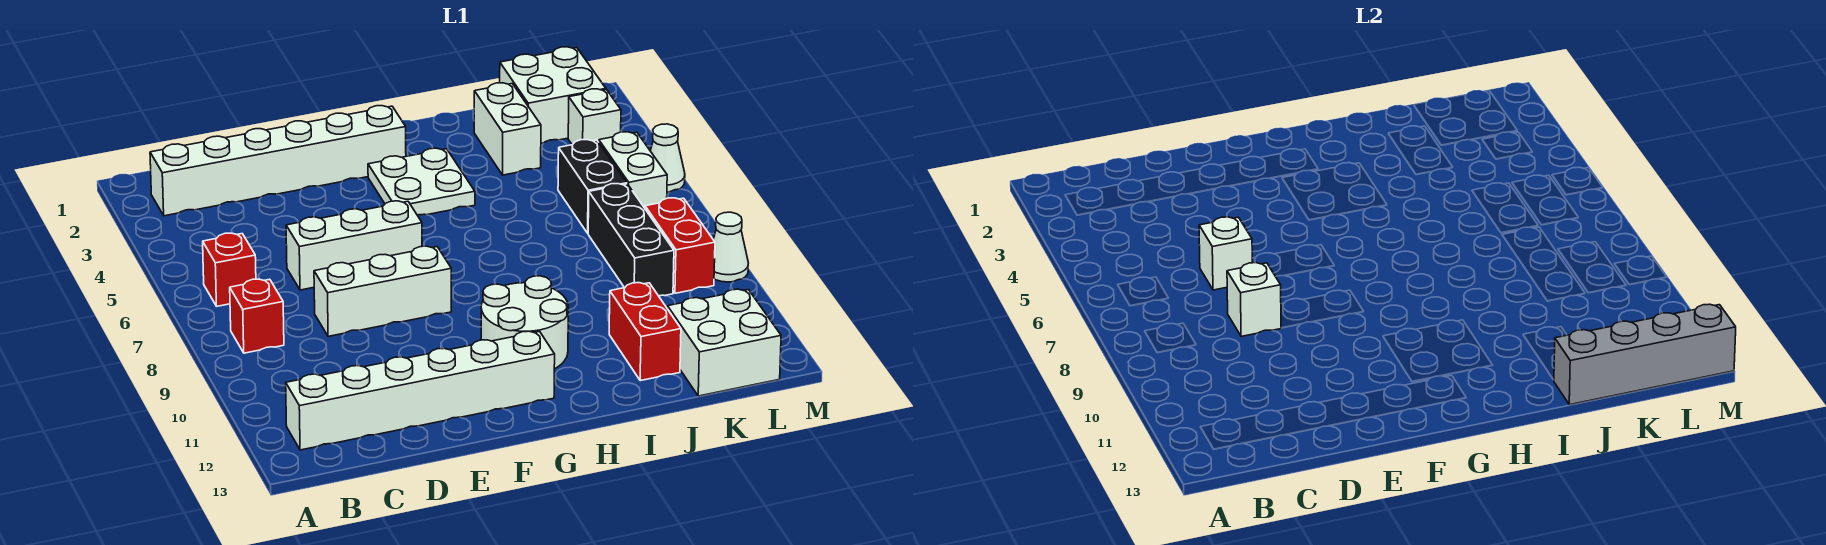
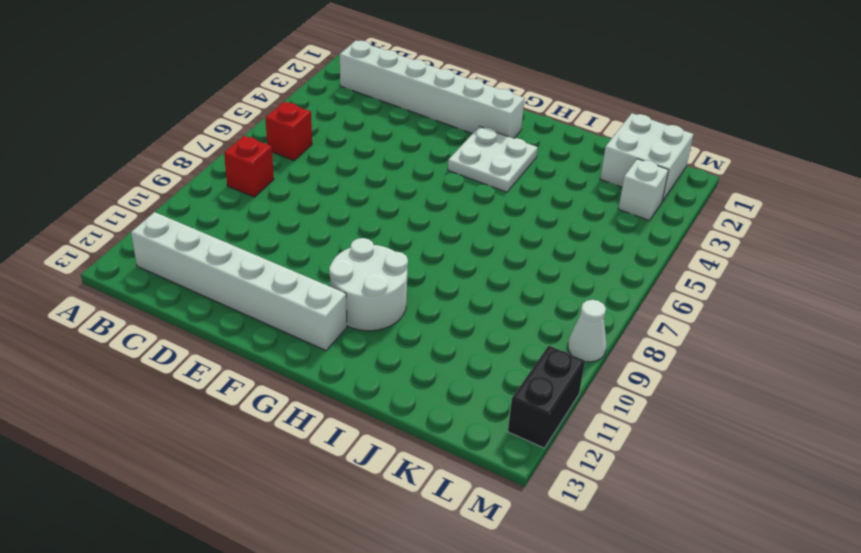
black 1x2 brick [508,346,585,448] -> black 1x2 brick moved to [558,140,627,233]
none -> white 1x3 brick [286,201,422,290]
none -> white 1x3 brick [314,246,451,336]
none -> white 1x2 brick [474,83,541,175]

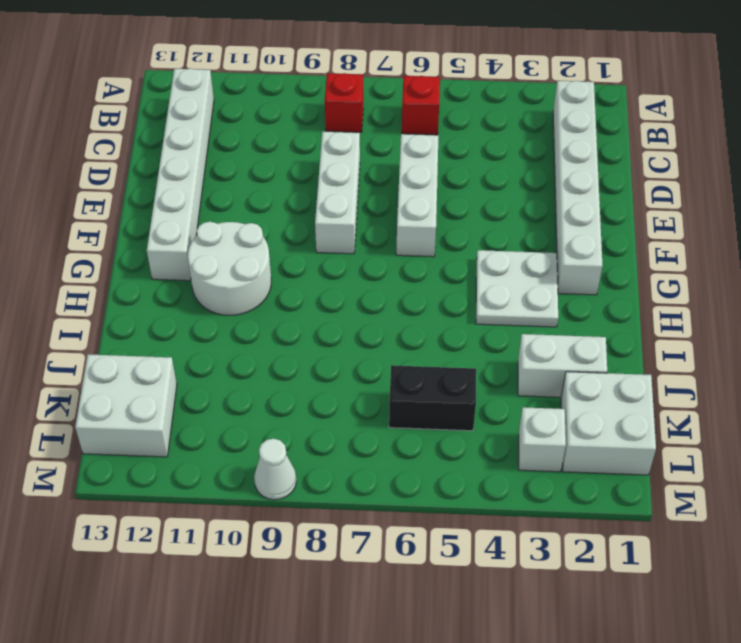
none -> red 1x2 brick [609,283,681,381]
none -> black 1x3 brick [588,184,674,296]
none -> white 1x2 brick [599,132,667,208]

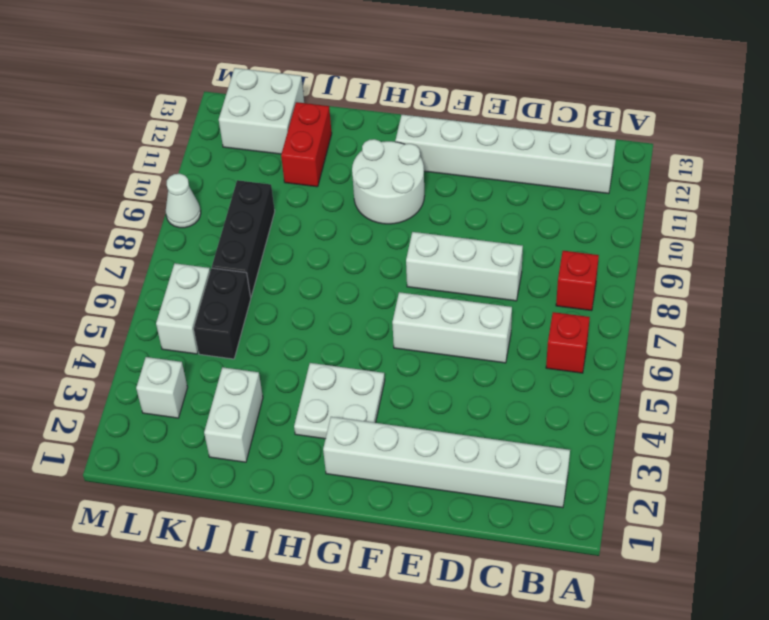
none -> white 2x2 brick [500,47,606,143]
none -> red 1x2 brick [645,198,715,293]
none -> white 1x1 cone [650,124,685,192]

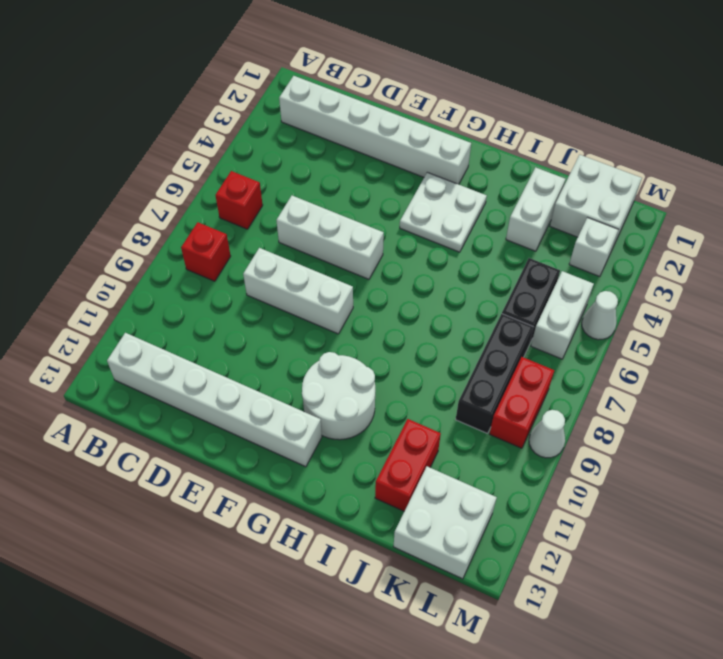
none -> white 1x1 brick [1199,217,1252,290]
none -> white 1x1 brick [1227,263,1281,336]
none -> grey 1x4 brick [1554,304,1736,405]

